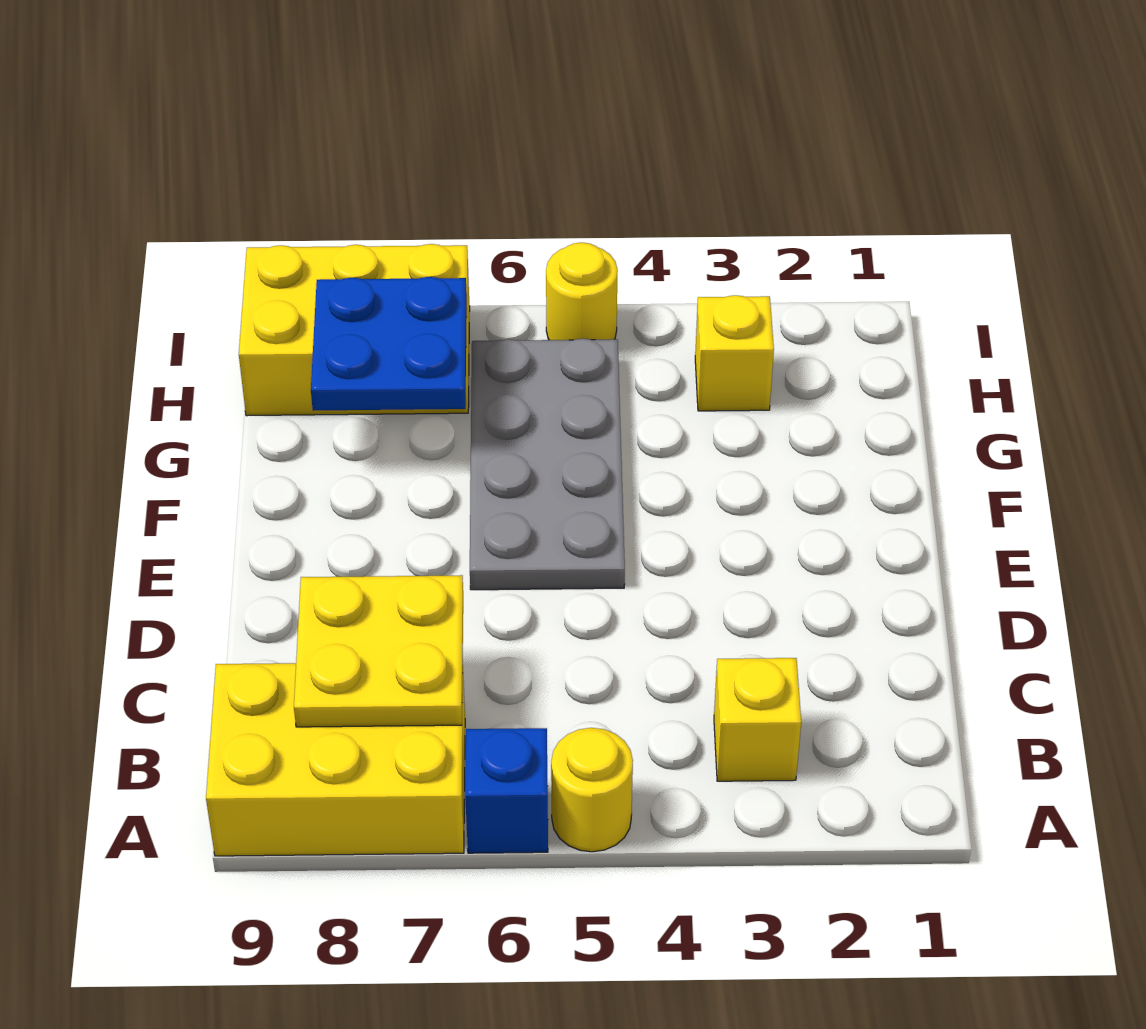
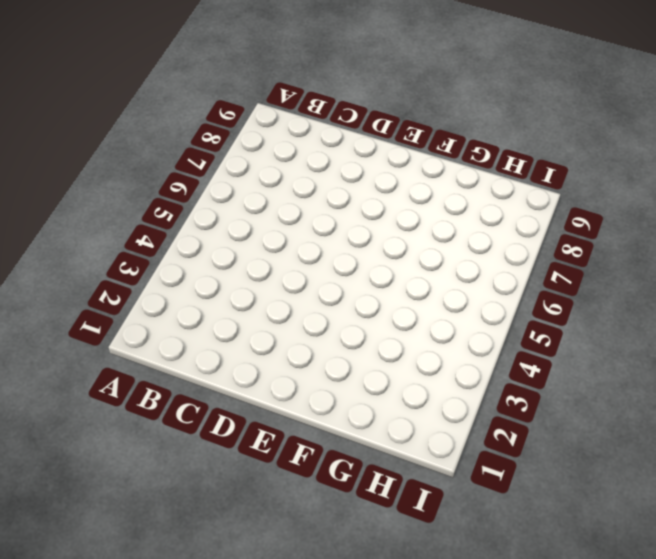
none -> yellow 1x1 round brick [551,728,633,852]
none -> blue 1x1 brick [465,728,548,853]

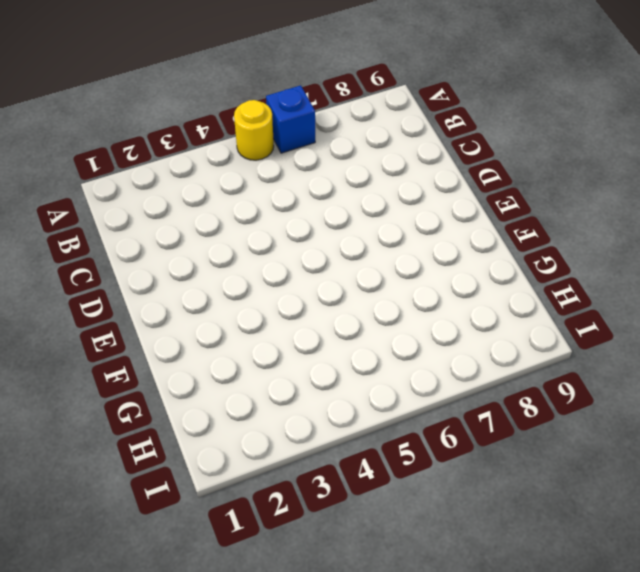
none -> yellow 2x3 brick [206,663,465,856]
none -> yellow 1x1 brick [714,658,801,781]

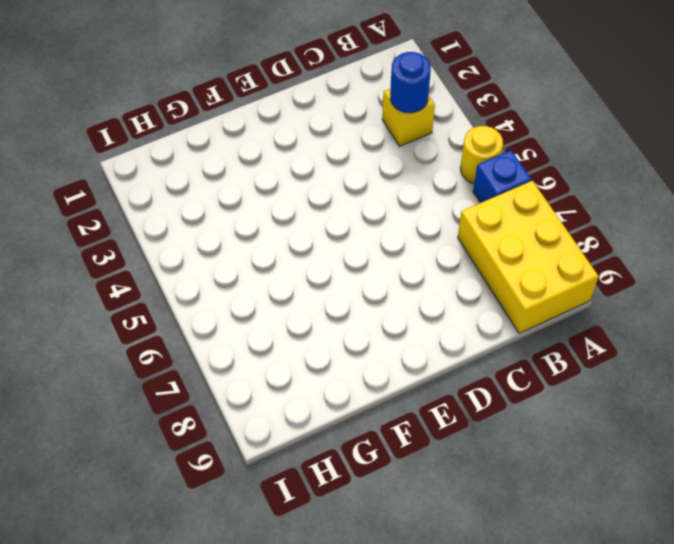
blue 1x1 round brick [390,52,431,113] -> none
none -> grey 2x4 plate [470,339,625,590]
none -> yellow 1x1 brick [695,295,774,411]

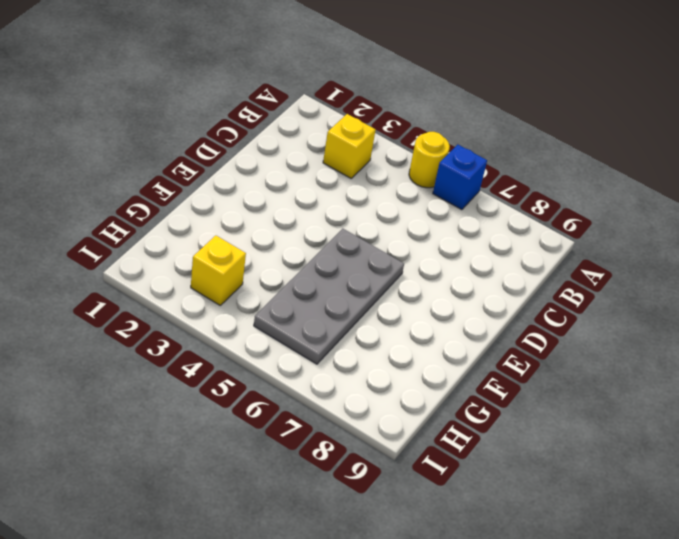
none -> yellow 2x3 brick [206,663,465,856]
none -> yellow 2x3 brick [239,244,470,416]

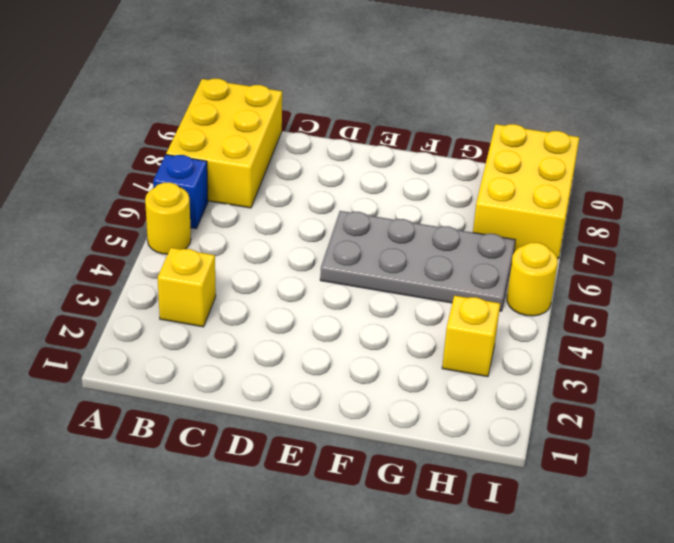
none -> yellow 2x2 plate [294,575,463,727]
none -> blue 2x2 plate [311,277,467,411]

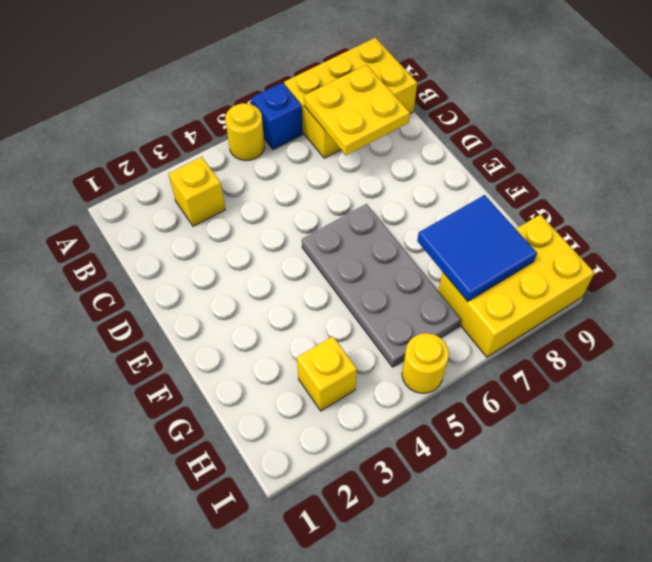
blue 2x2 tile [417,195,537,302] -> blue 2x2 plate [311,277,467,411]

